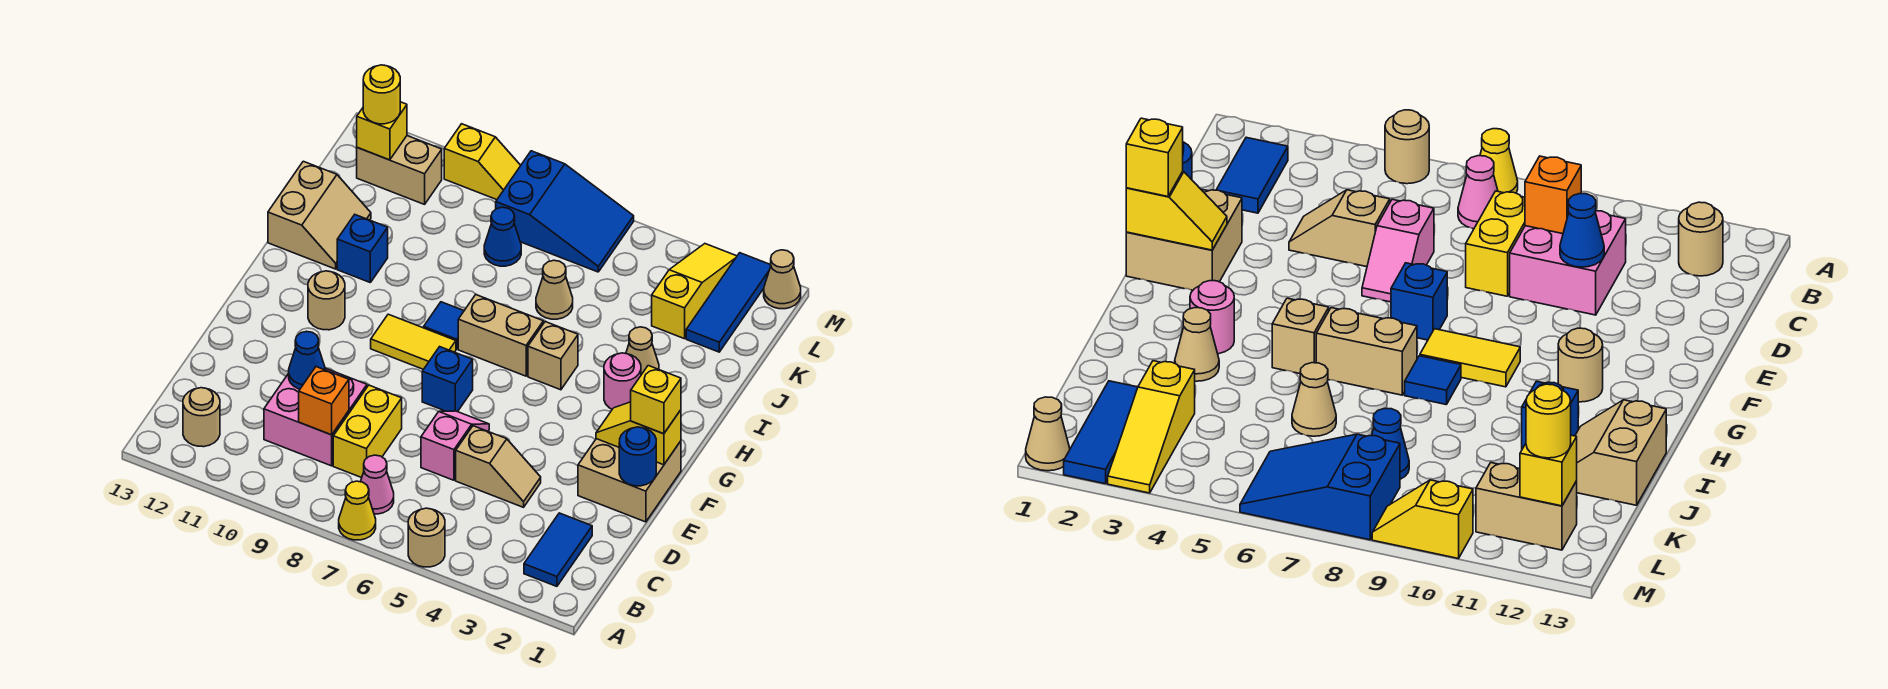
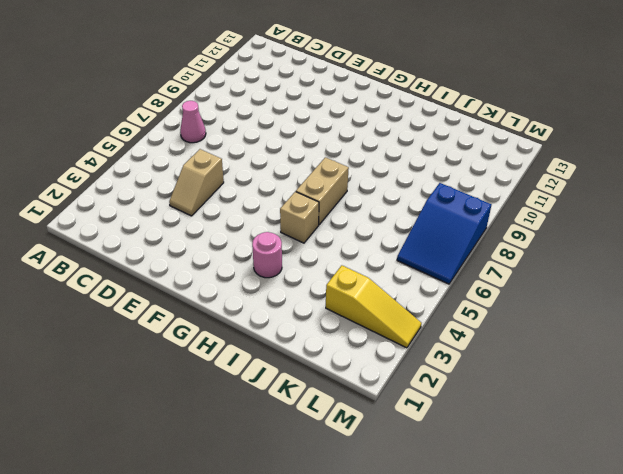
none -> tan 1x1 round brick [408,508,445,567]
none -> yellow 1x1 cone [339,481,376,540]
none -> blue 1x2 tile [524,513,592,586]
none -> tan 1x1 round brick [183,388,220,447]

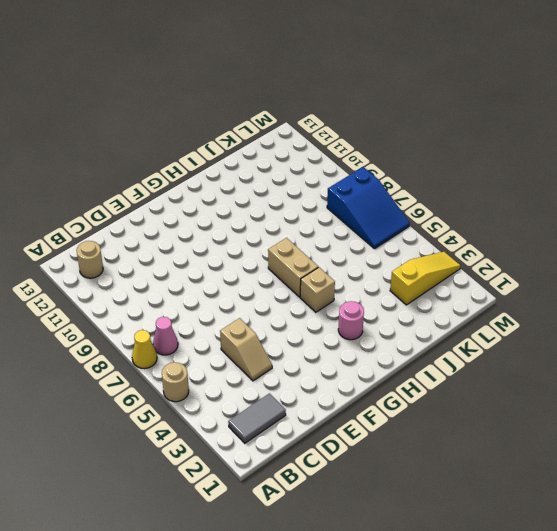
grey 1x2 tile [228,393,286,443] -> blue 1x2 tile [524,513,592,586]
none -> yellow 1x2 brick [333,385,402,478]
none -> pink 2x2 brick [264,368,367,466]
none -> pink 1x2 slope [421,411,489,480]
none -> tan 2x2 brick [578,439,681,522]

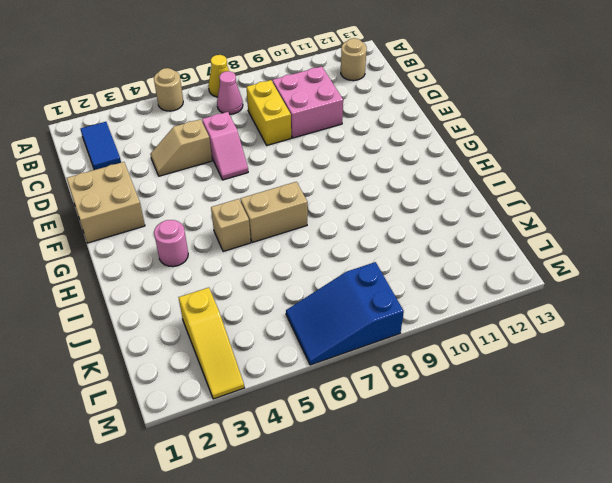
none -> blue 1x1 brick [422,347,473,412]
none -> yellow 1x2 tile [371,314,456,369]
none -> tan 1x1 round brick [308,271,345,330]
none -> blue 1x1 tile [424,302,464,349]

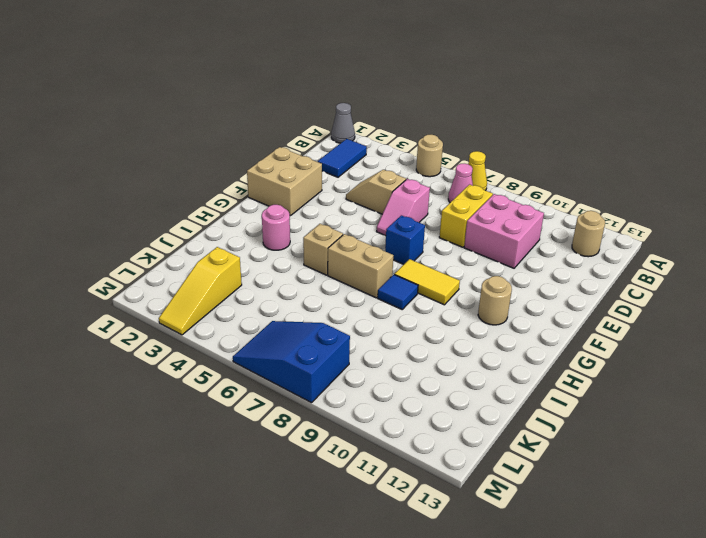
grey 1x1 cone [331,103,355,143] -> none
none -> tan 1x1 cone [626,327,659,375]
none -> blue 1x1 brick [337,215,388,282]
none -> tan 2x2 slope [268,161,371,269]
none -> tan 1x1 cone [536,260,573,319]

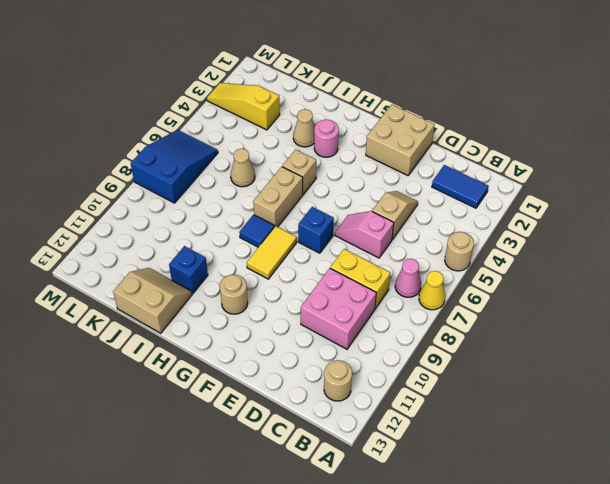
none -> blue 1x3 tile [686,253,771,352]
none -> blue 1x1 cone [484,207,521,266]
none -> tan 1x2 brick [357,136,442,204]
none -> tan 1x1 cone [764,250,801,309]

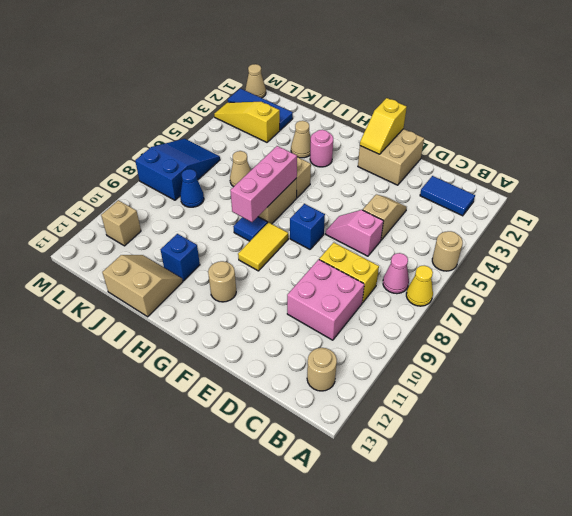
pink 1x3 brick [230,146,297,222] -> none
tan 1x1 brick [101,200,141,246] -> tan 1x2 brick [357,136,442,204]
none -> yellow 1x2 slope [444,124,521,200]
none -> orange 1x1 brick [299,367,349,435]
none -> blue 1x1 cone [289,331,326,389]
none -> blue 1x1 round brick [619,427,656,486]

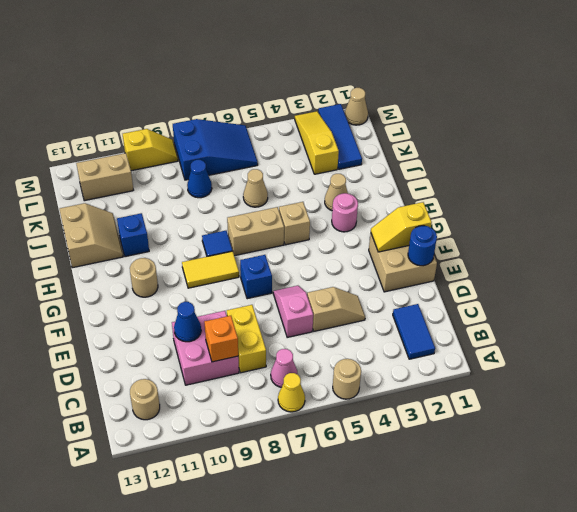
none -> yellow 1x1 brick [357,102,407,160]
none -> yellow 1x1 brick [631,366,681,434]
none -> yellow 1x1 round brick [363,65,400,124]

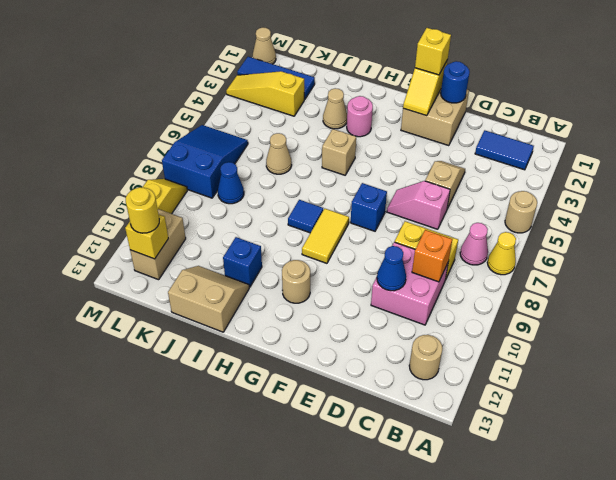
none -> tan 1x2 brick [458,295,543,376]

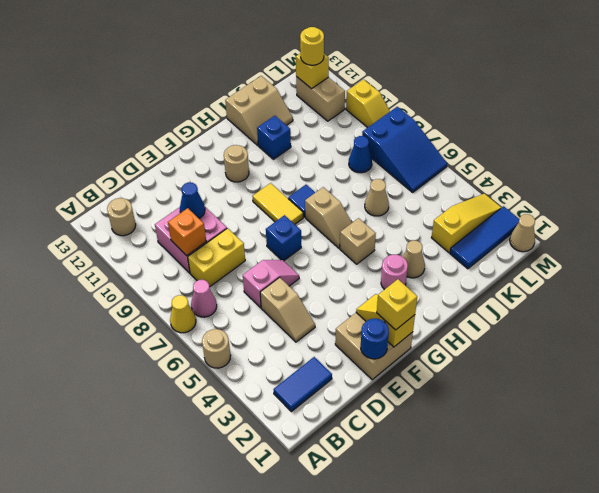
tan 1x2 slope [305,187,352,248] -> tan 1x2 brick [458,295,543,376]

